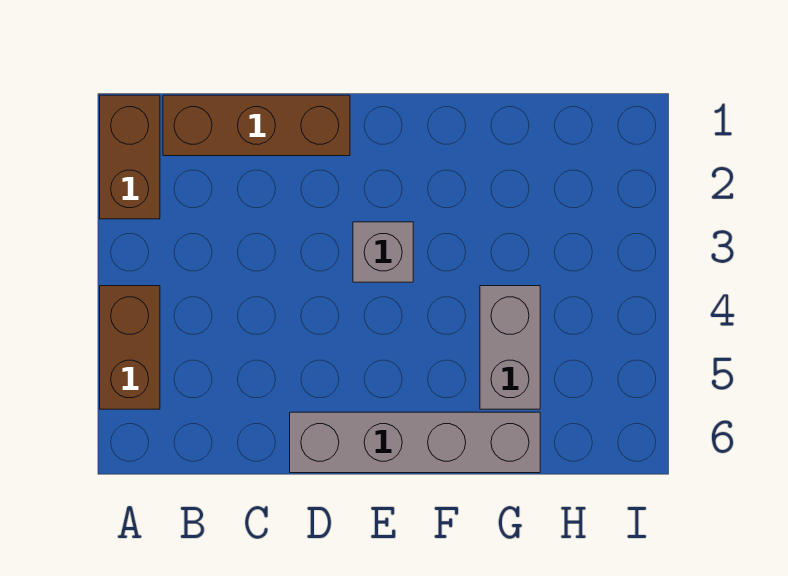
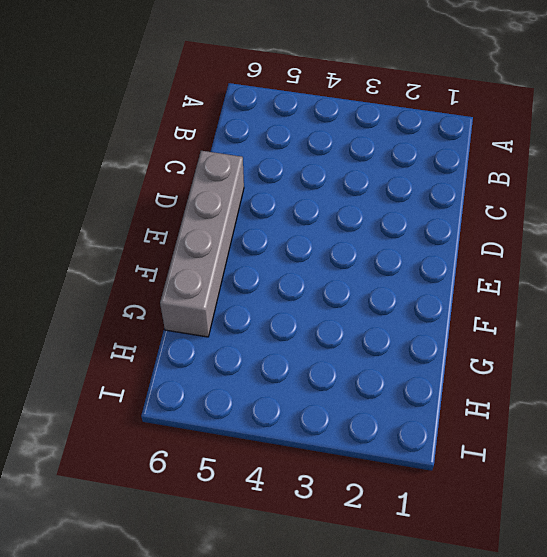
none -> brown 1x2 brick [100,95,160,219]
none -> brown 1x2 brick [100,286,160,409]

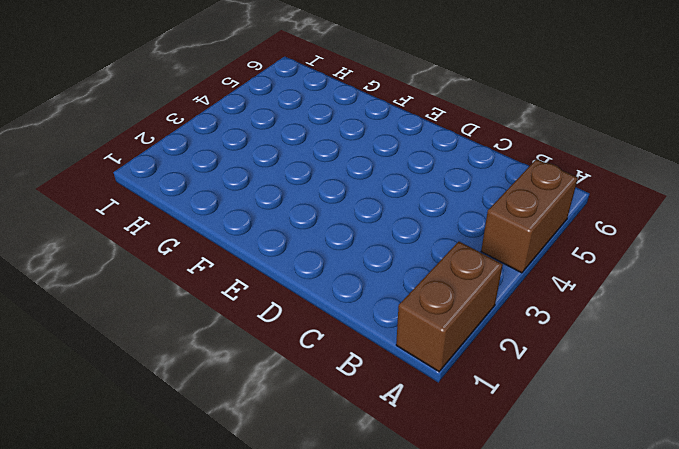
none -> brown 1x3 brick [163,95,350,156]
none -> grey 1x4 brick [290,412,540,473]

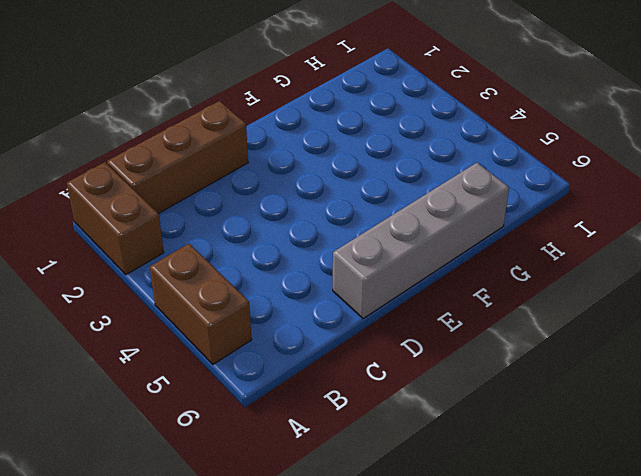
none -> grey 1x1 brick [353,222,413,282]
none -> grey 1x2 brick [480,286,540,409]

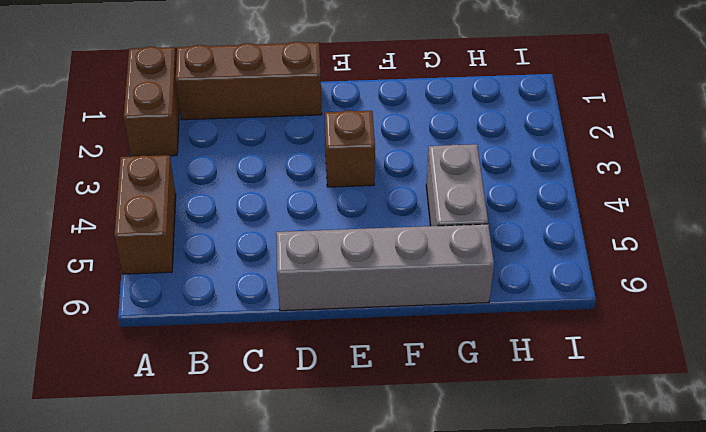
brown 1x1 brick [325,111,375,187] -> grey 1x1 brick [353,222,413,282]

